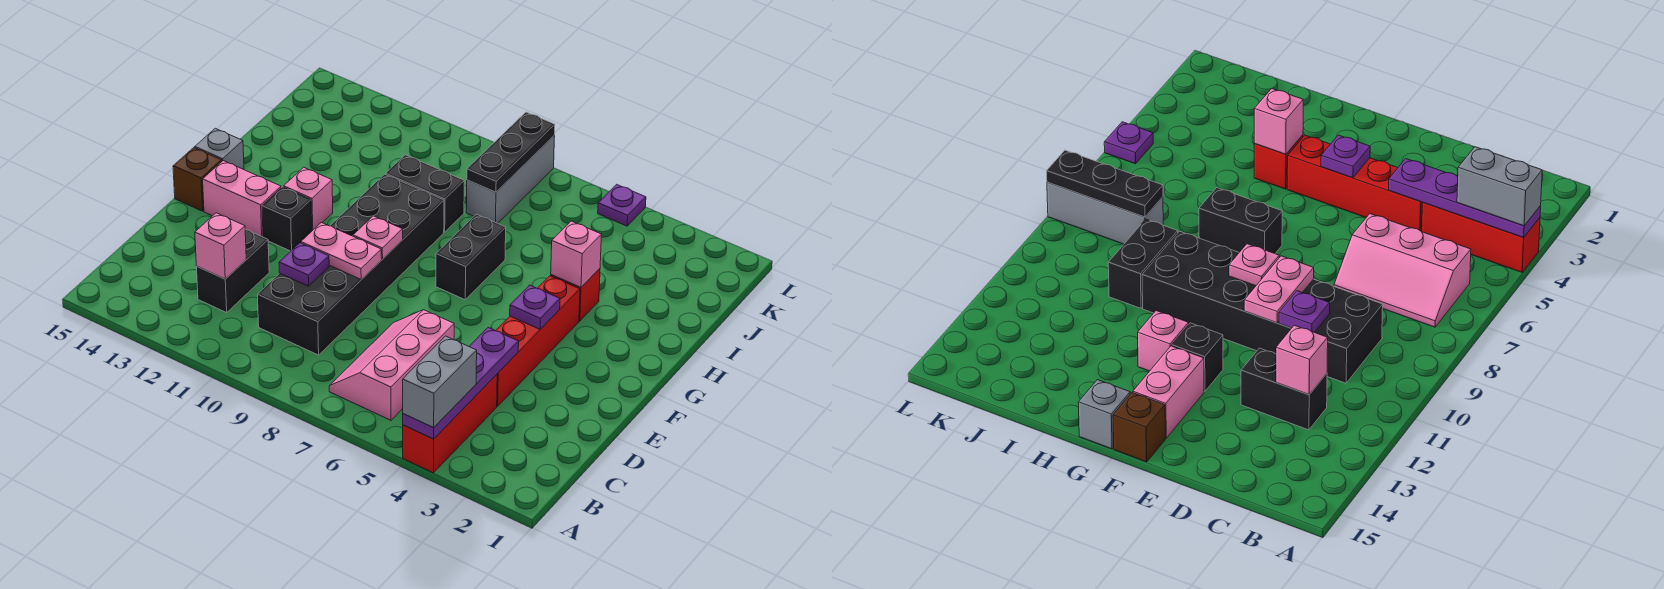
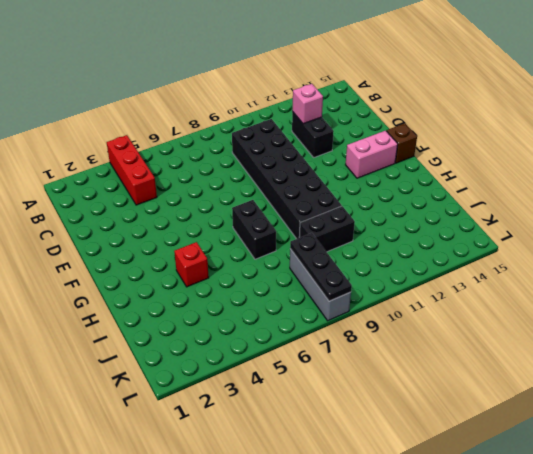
none -> pink 2x3 slope [329,310,454,420]
none -> red 1x4 brick [496,276,580,406]
none -> black 1x1 brick [262,187,312,251]

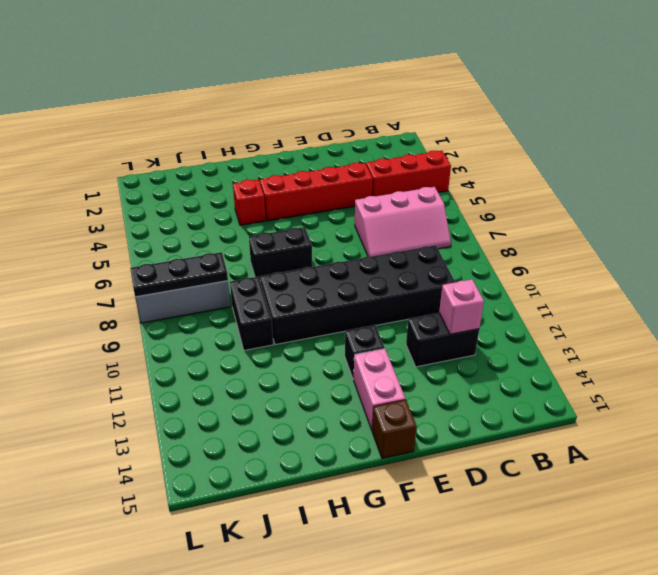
none -> pink 1x1 brick [284,167,333,231]
none -> grey 1x1 brick [195,128,244,170]
none -> purple 1x1 plate [598,184,646,226]

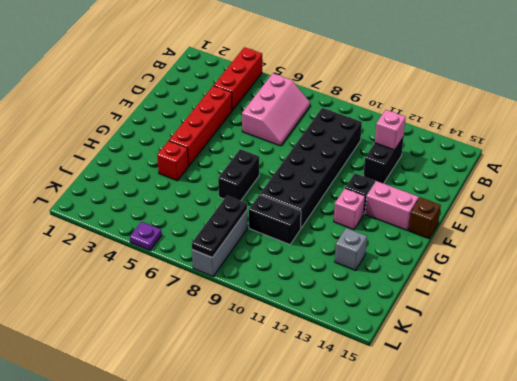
grey 1x1 brick [335,228,367,270] -> grey 1x1 brick moved to [195,128,244,170]
none -> purple 1x4 plate [403,327,519,439]
none -> purple 1x1 plate [279,243,329,286]
none -> pink 1x2 plate [301,223,382,279]

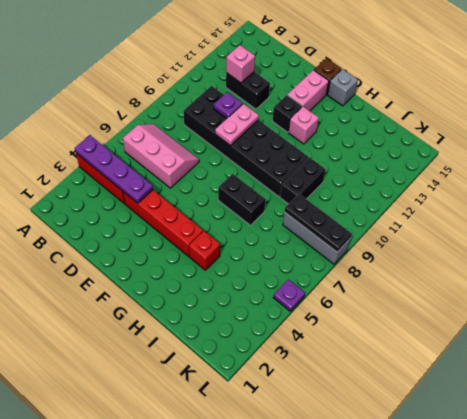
none -> purple 1x1 plate [510,285,560,329]
none -> pink 1x1 plate [353,216,403,259]
none -> pink 1x1 brick [551,221,602,287]

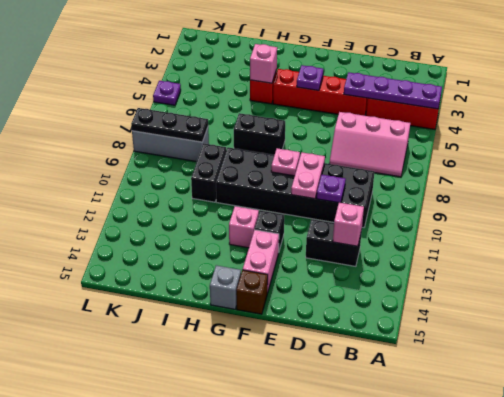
none -> grey 1x2 brick [403,336,477,428]

